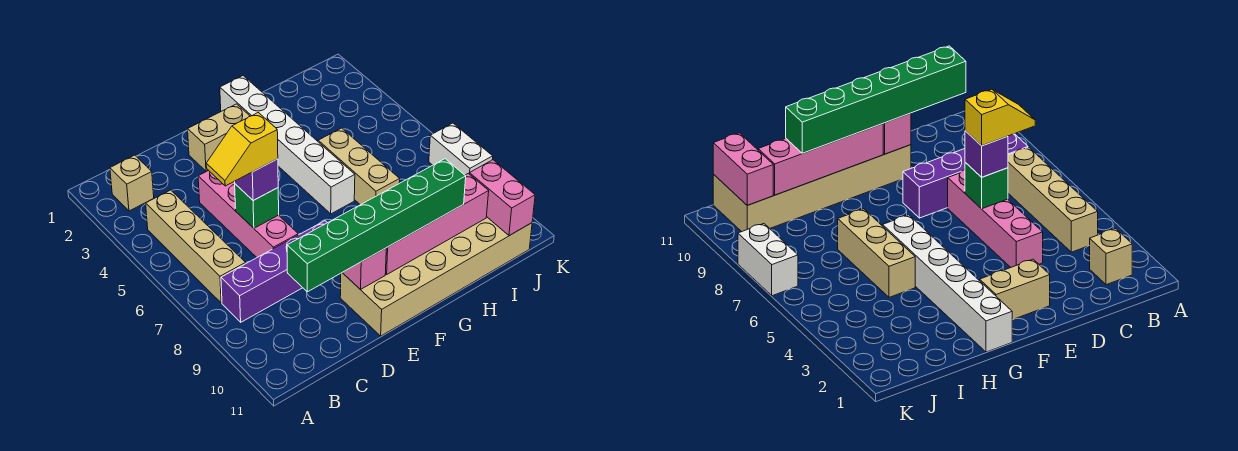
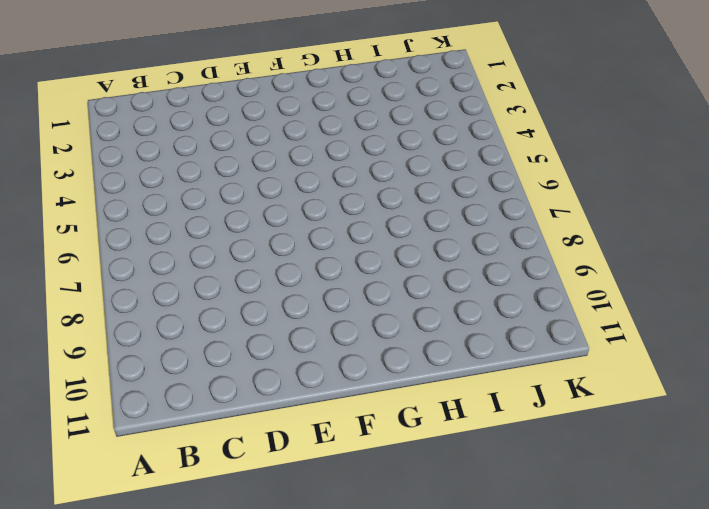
none -> tan 1x1 brick [110,155,154,211]
none -> tan 1x4 brick [146,190,246,303]
none -> purple 1x4 brick [221,221,327,322]

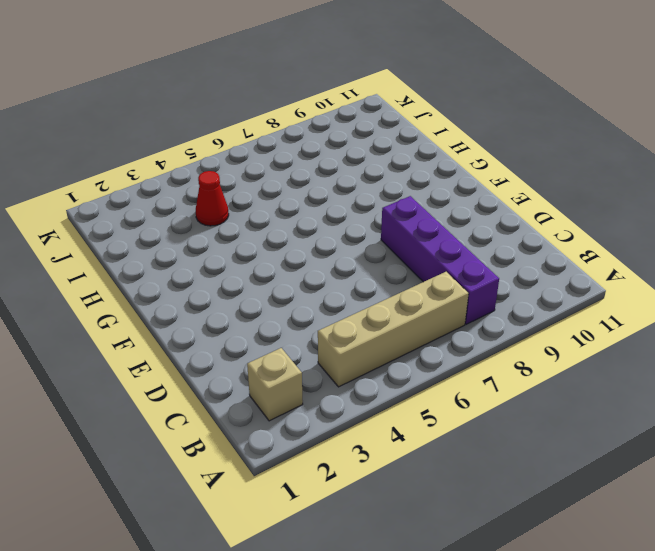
red 1x1 cone [196,171,229,226] -> none
none -> pink 1x4 brick [198,170,298,257]
none -> tan 1x2 brick [188,104,250,171]
none -> tan 2x6 brick [340,217,532,336]

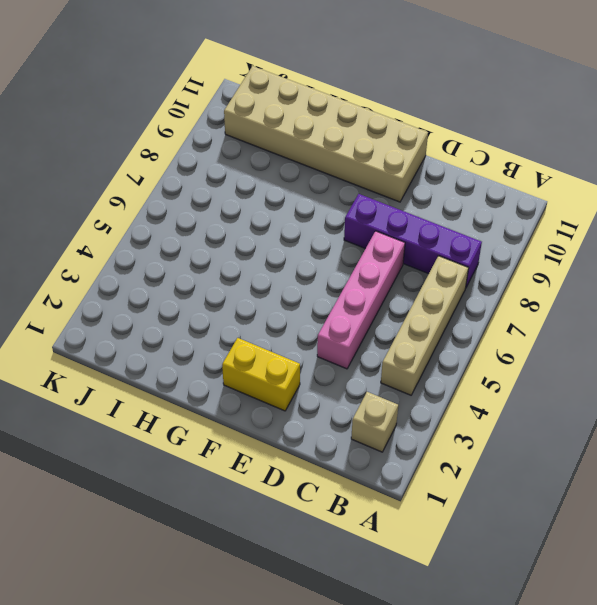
yellow 1x2 brick [222,338,300,411] -> tan 1x2 brick [188,104,250,171]
none -> white 1x6 brick [220,76,355,214]
none -> tan 1x3 brick [318,128,400,205]
none -> white 1x2 brick [429,123,493,175]

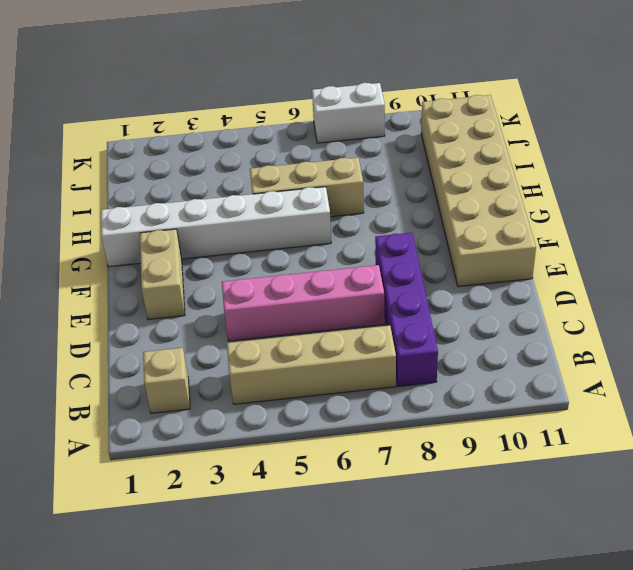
none -> green 1x1 brick [235,184,279,228]
none -> pink 1x1 brick [342,248,386,289]
none -> pink 1x4 brick [385,173,489,274]

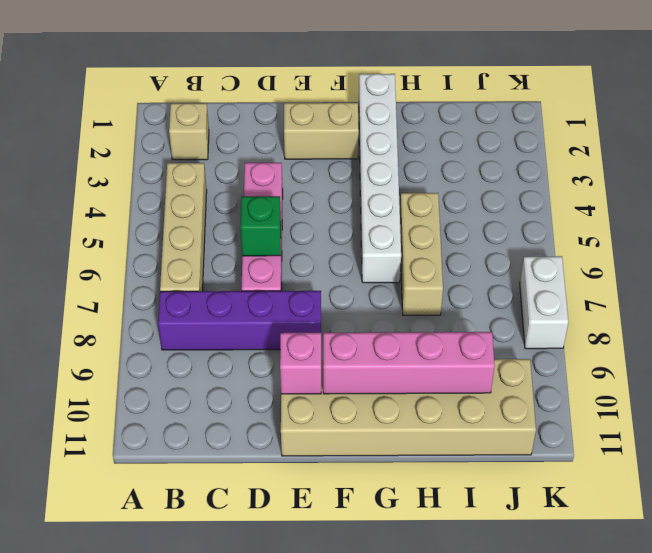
none -> pink 1x2 brick [469,160,535,236]
none -> green 1x6 brick [287,159,466,292]
none -> purple 1x1 brick [235,159,278,201]

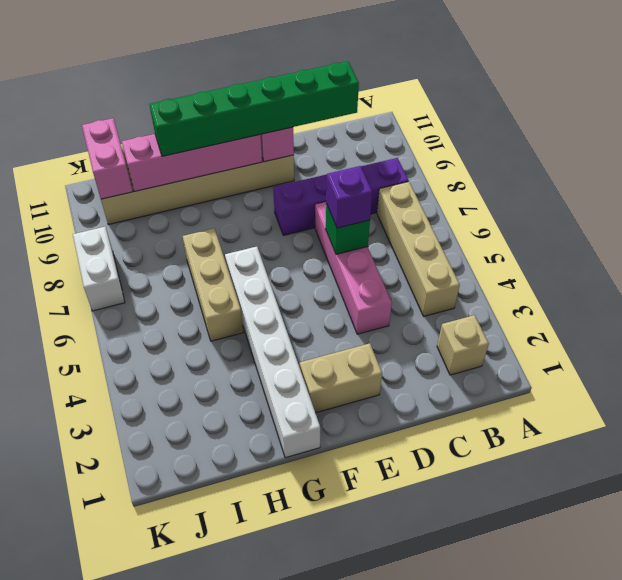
none -> yellow 1x2 slope [206,113,278,186]

